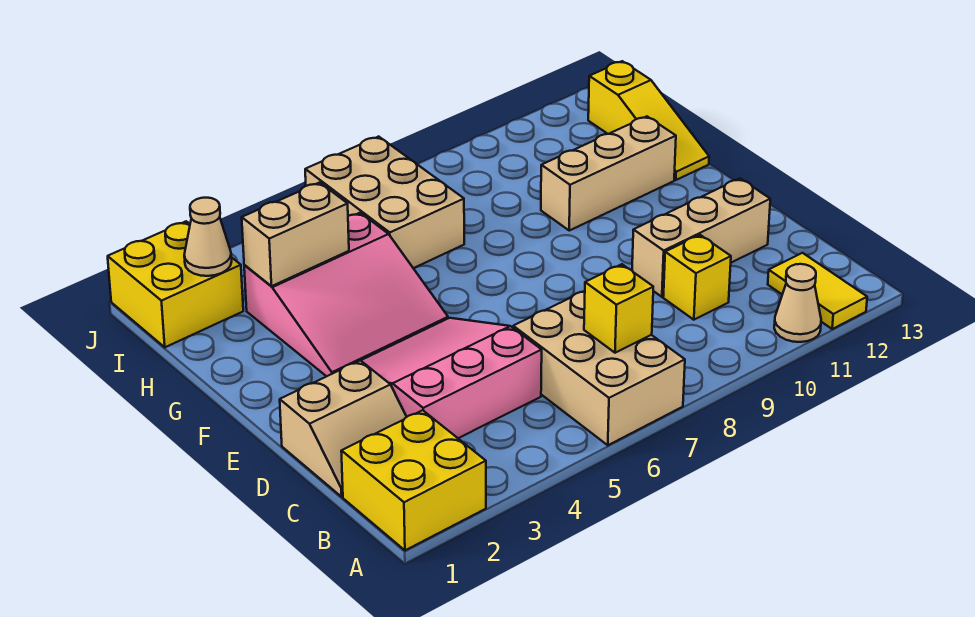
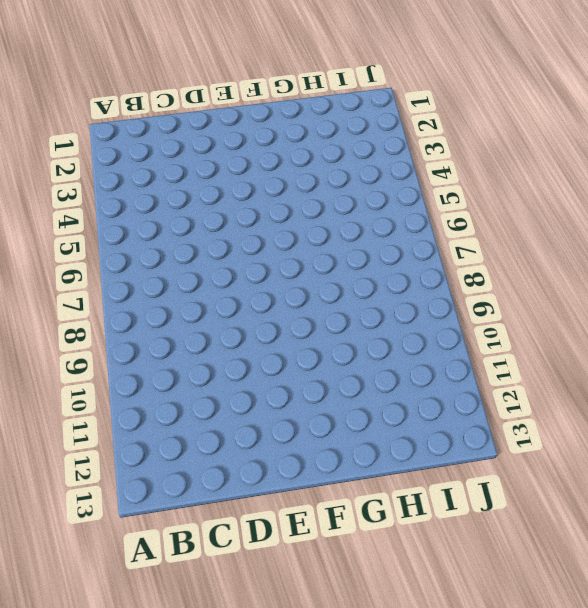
none -> yellow 2x2 brick [341,410,486,550]
none -> tan 2x3 brick [513,291,685,445]
none -> tan 1x1 cone [774,264,821,342]

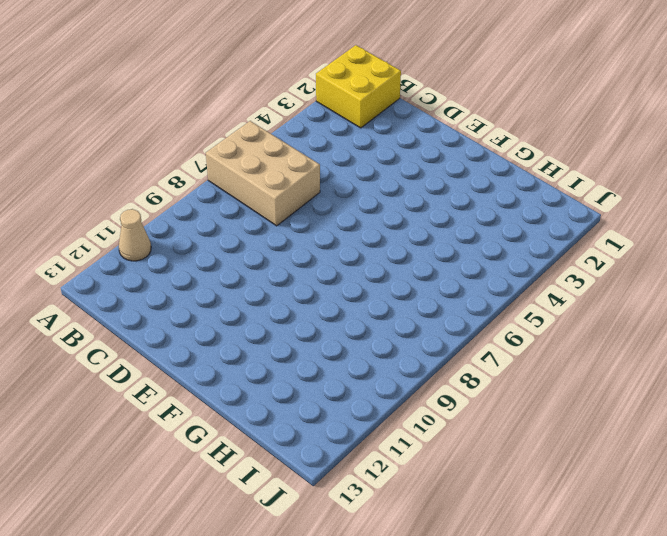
none -> yellow 1x2 tile [768,253,867,329]
none -> tan 2x2 slope [280,360,406,497]
none -> pink 3x3 slope [361,318,542,438]

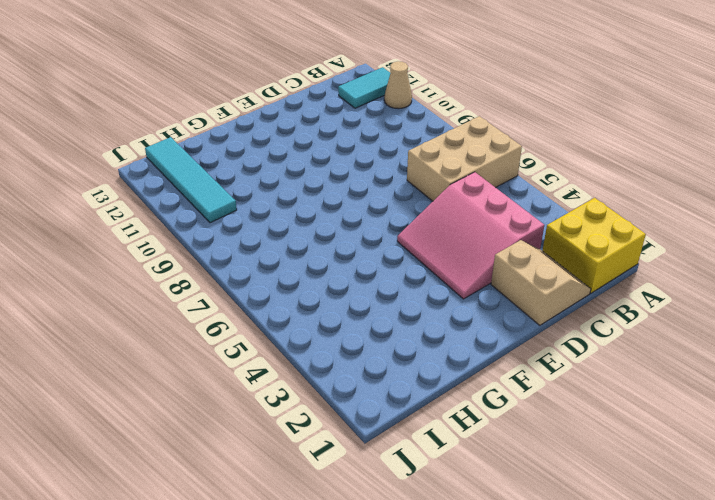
cyan 1x2 tile [338,67,390,108] -> yellow 1x2 tile [768,253,867,329]
cyan 1x4 tile [145,137,237,223] -> yellow 1x3 slope [588,61,709,180]
none -> yellow 1x1 brick [663,235,731,320]
none -> tan 1x3 brick [632,179,770,297]
none -> pink 3x3 slope [244,213,448,376]

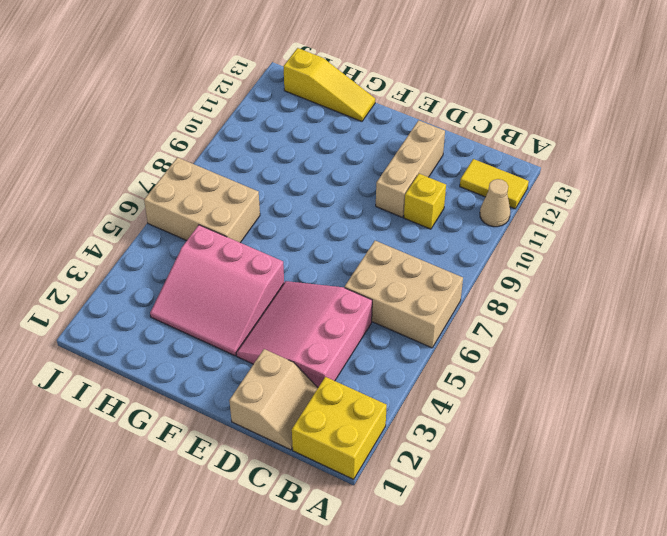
pink 3x3 slope [150,225,284,356] -> pink 3x3 slope turned to [244,213,448,376]
none -> tan 1x3 brick [541,116,676,231]
none -> yellow 2x2 brick [108,221,243,347]
none -> yellow 1x1 brick [584,264,653,353]

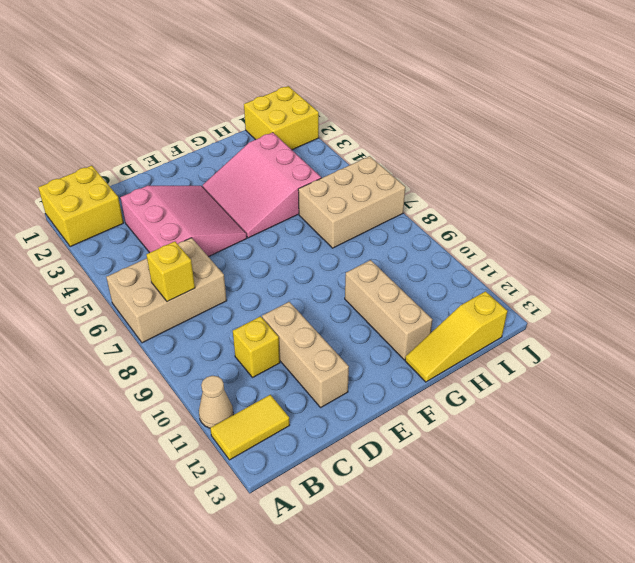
none -> tan 2x2 slope [280,360,406,497]
none -> tan 1x2 brick [242,182,349,286]
none -> tan 1x1 cone [184,198,232,276]

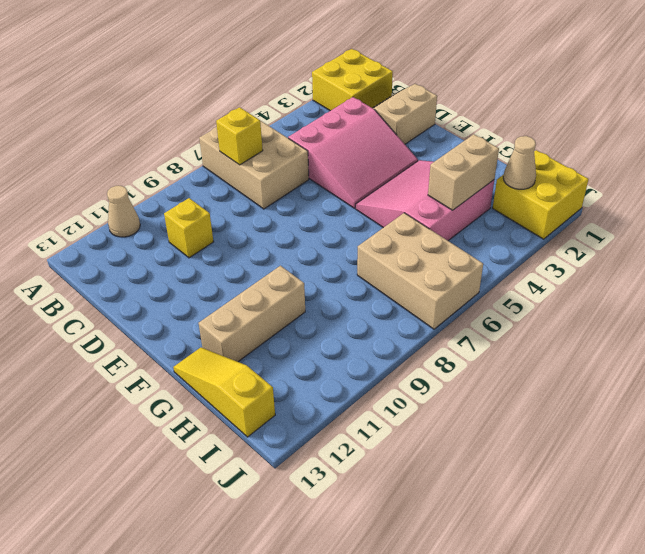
none -> yellow 1x2 tile [768,253,867,329]
none -> tan 1x3 brick [632,179,770,297]

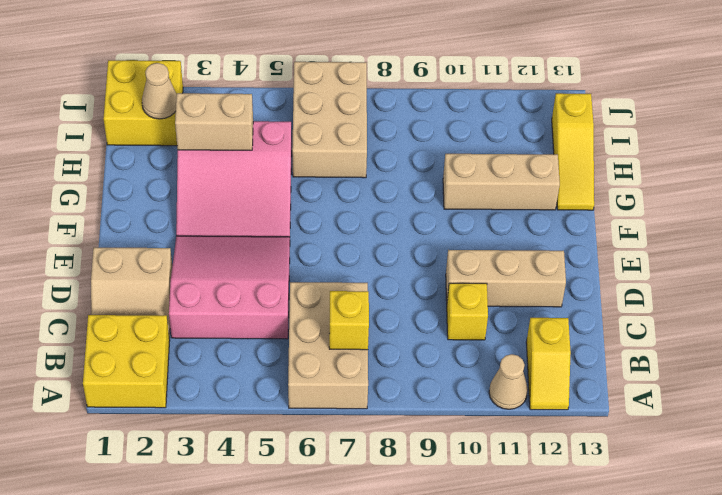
yellow 1x2 slope [526,318,571,410] -> yellow 1x2 tile [768,253,867,329]

